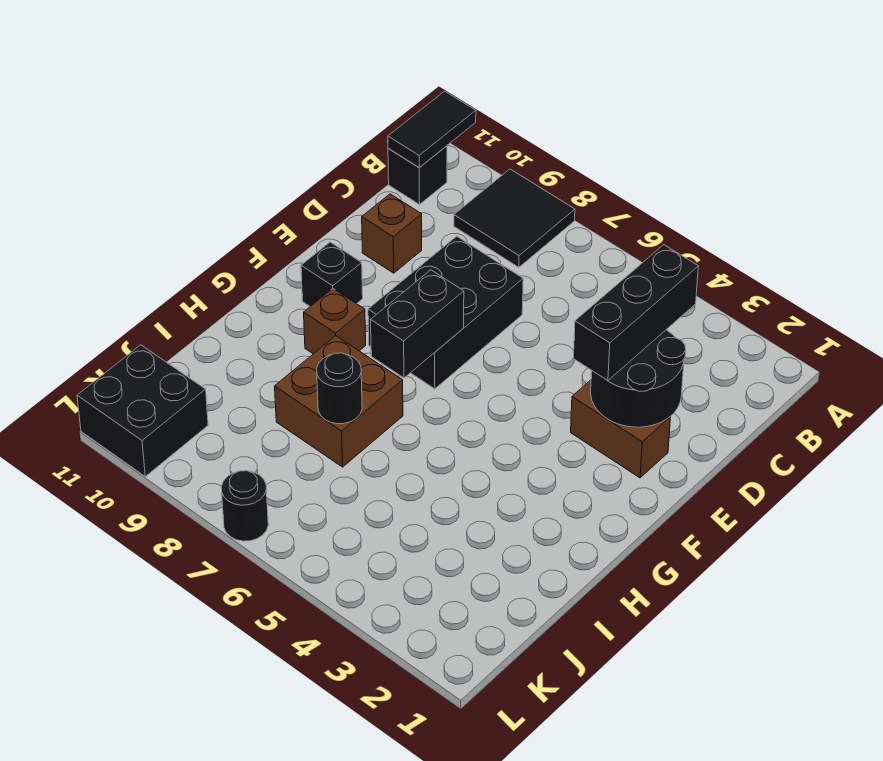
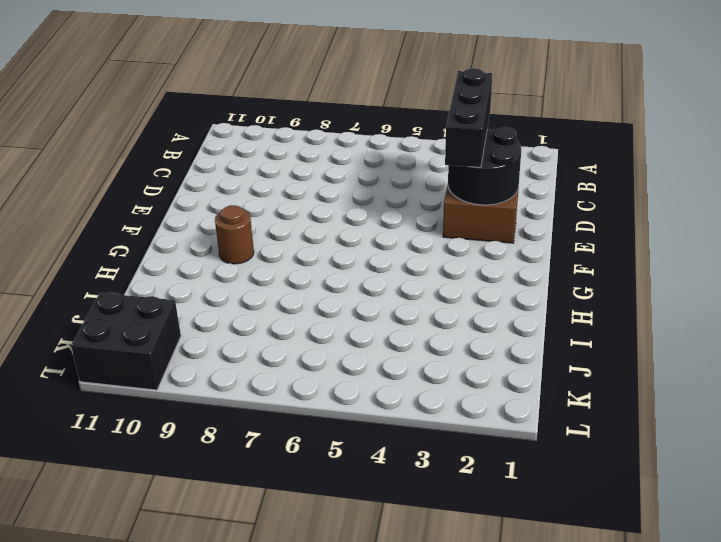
brown 1x1 round brick [215,205,254,264] -> brown 1x1 brick [304,289,366,354]
none -> black 2x2 tile [454,169,575,267]
none -> black 1x1 brick [388,146,447,204]
none -> black 2x3 brick [368,236,523,389]

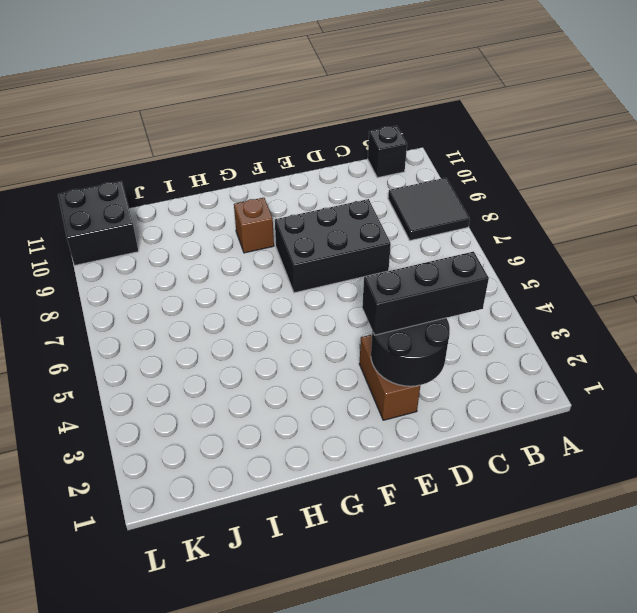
none -> brown 1x1 brick [362,194,422,273]
none -> black 1x1 brick [301,242,363,306]
none -> brown 2x2 brick [275,336,403,467]

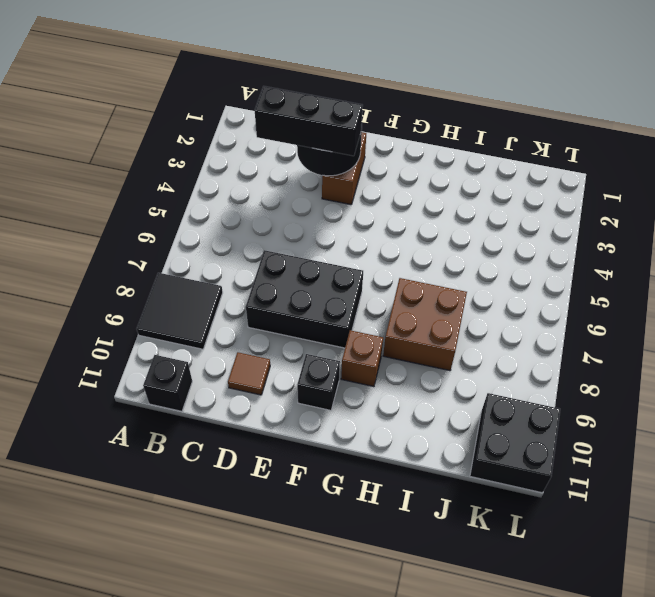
brown 1x1 tile [228,352,270,395] -> brown 1x1 brick [362,194,422,273]
none -> black 1x1 round brick [221,471,268,541]
none -> black 1x2 tile [388,91,476,168]
none -> black 1x2 brick [371,270,464,378]

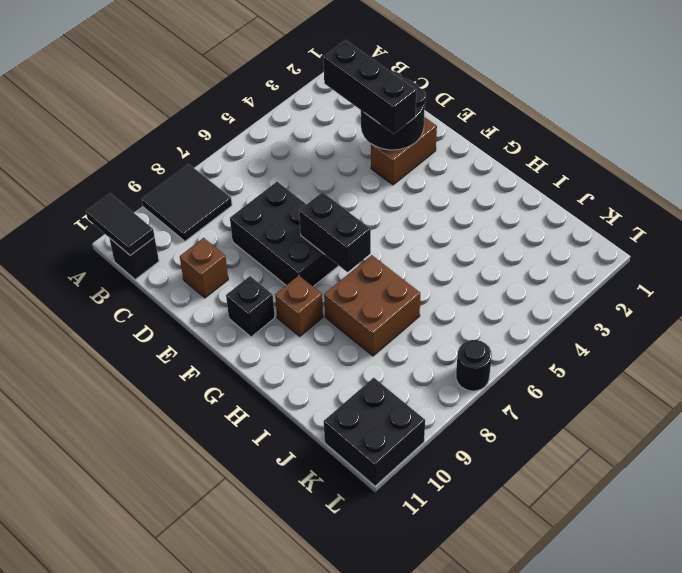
none -> black 1x1 round brick [317,353,362,424]

